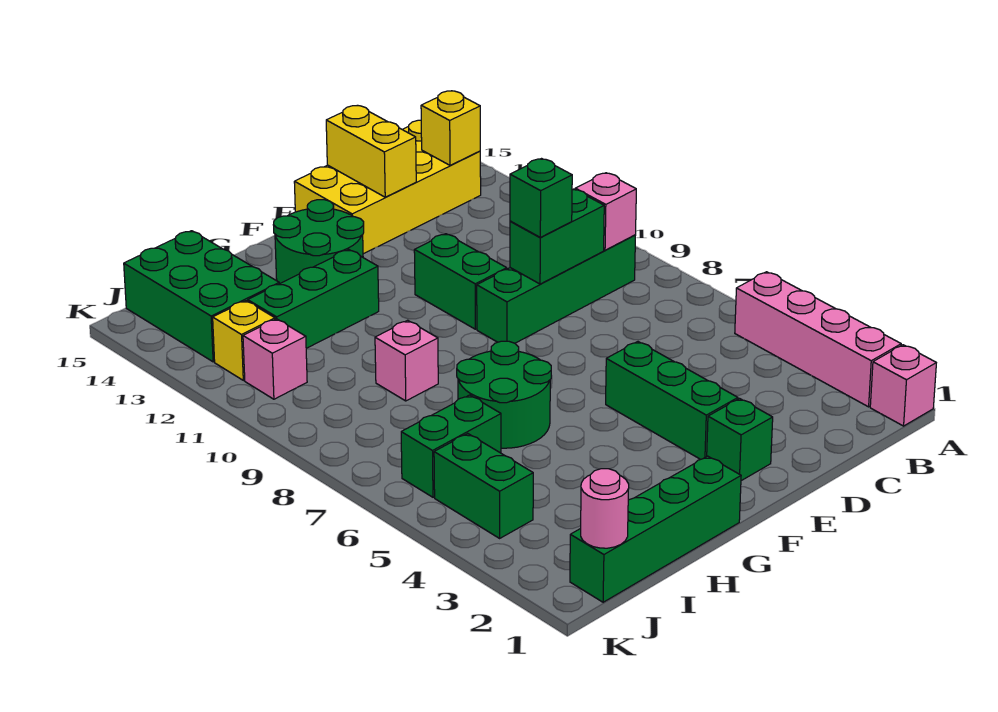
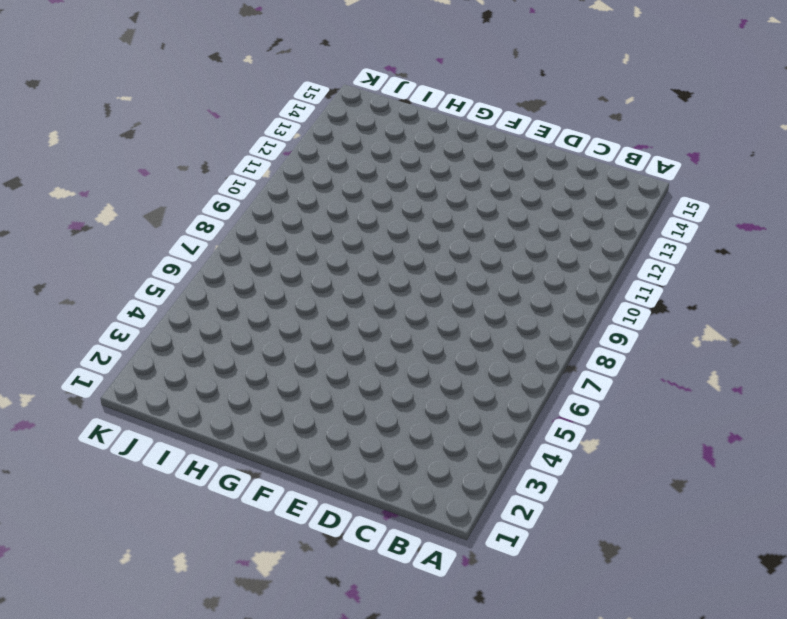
none -> pink 1x1 brick [870,345,936,426]
none -> pink 1x4 brick [735,272,901,407]
none -> green 1x4 brick [477,235,636,343]

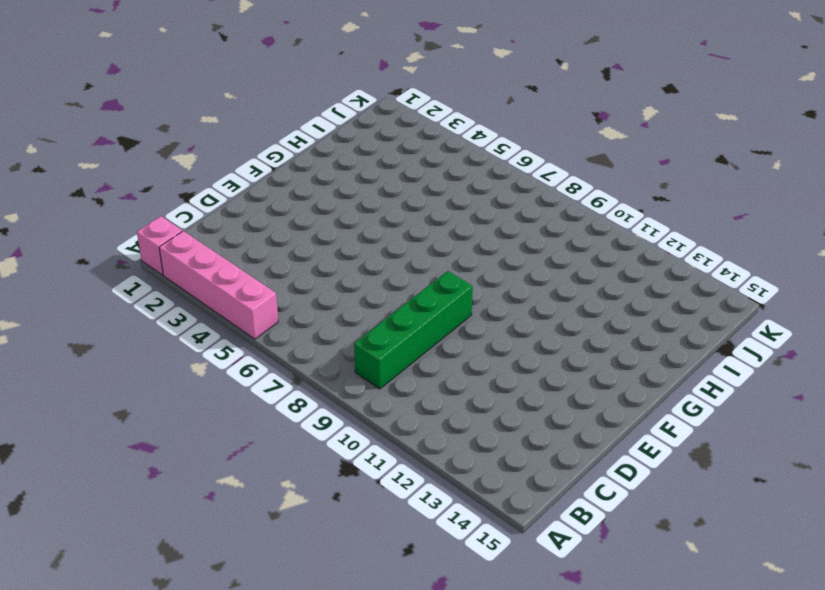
none -> yellow 2x4 brick [294,120,481,254]
none -> green 1x1 brick [707,399,773,481]
none -> green 1x3 brick [606,342,738,459]

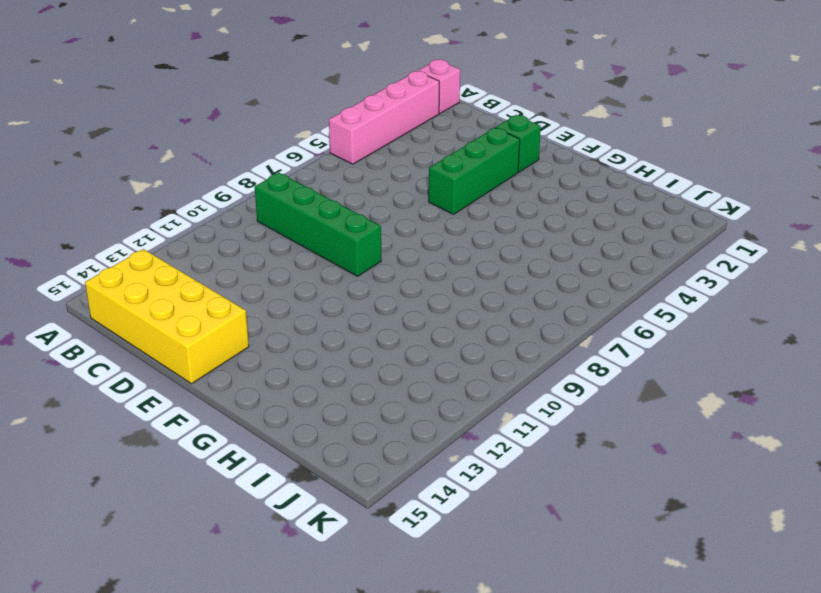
none -> green 1x2 brick [414,234,507,329]
none -> green 2x2 round brick [274,200,364,284]
none -> green 1x4 brick [570,456,741,602]

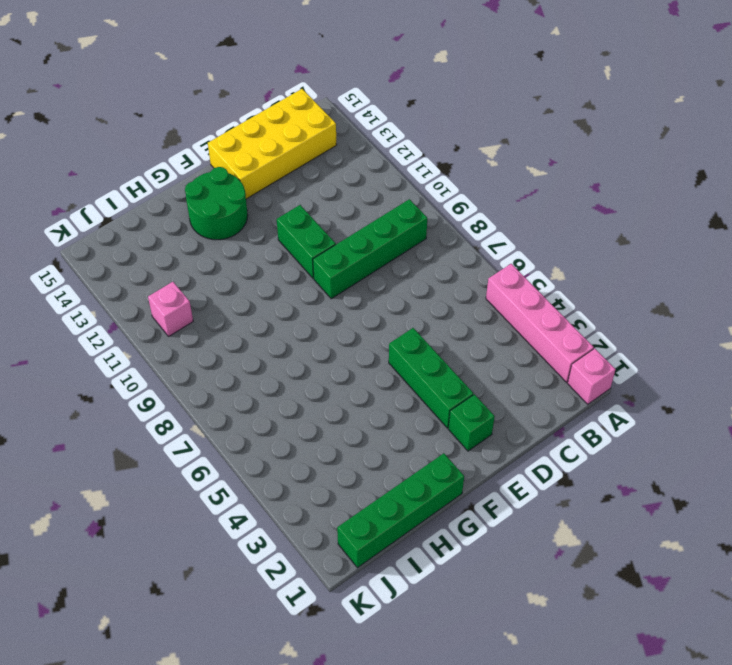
none -> green 2x2 round brick [457,341,551,448]
none -> green 1x3 brick [248,250,379,348]
none -> pink 1x1 brick [375,320,438,401]

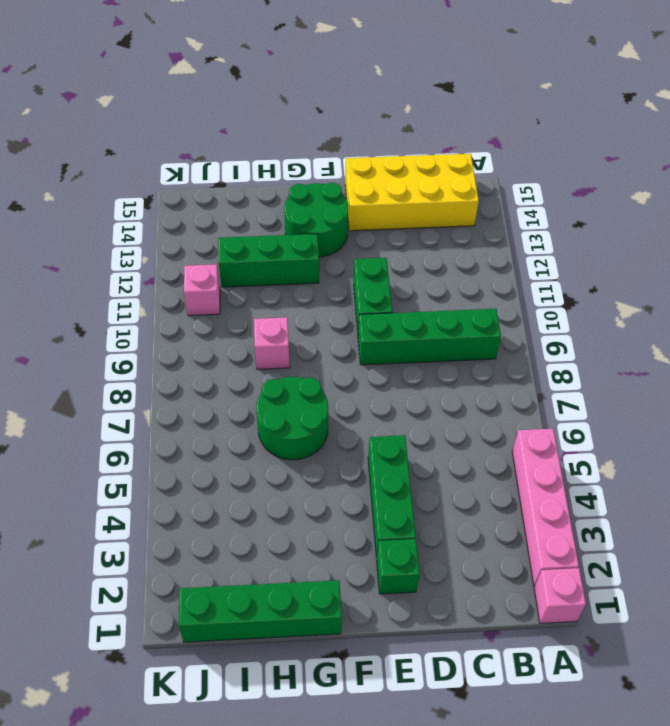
none -> green 1x2 brick [401,395,501,497]
none -> green 2x3 brick [124,231,279,362]
none -> green 1x2 brick [434,433,533,538]

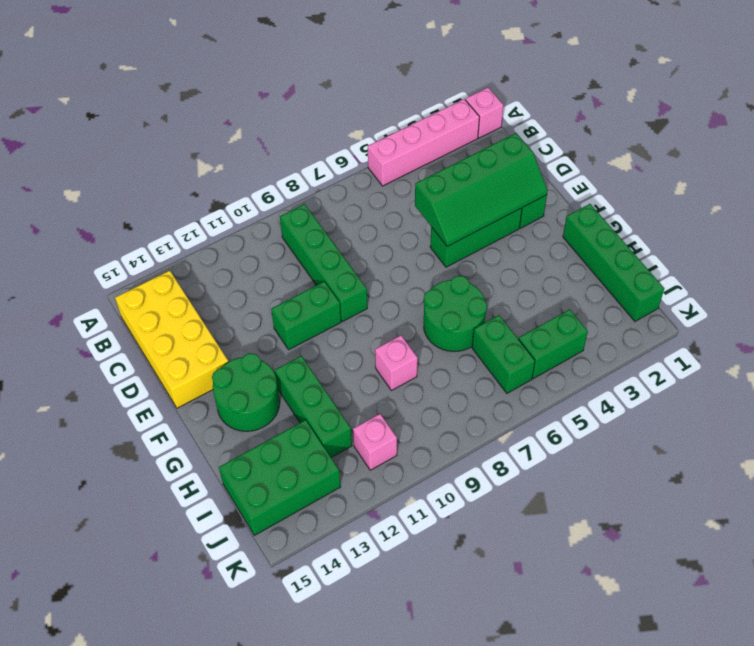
green 2x4 slope [415,133,548,246] -> none
none -> yellow 1x1 brick [213,301,275,380]
none -> pink 1x1 brick [575,173,636,250]
none -> yellow 1x1 brick [421,91,480,165]

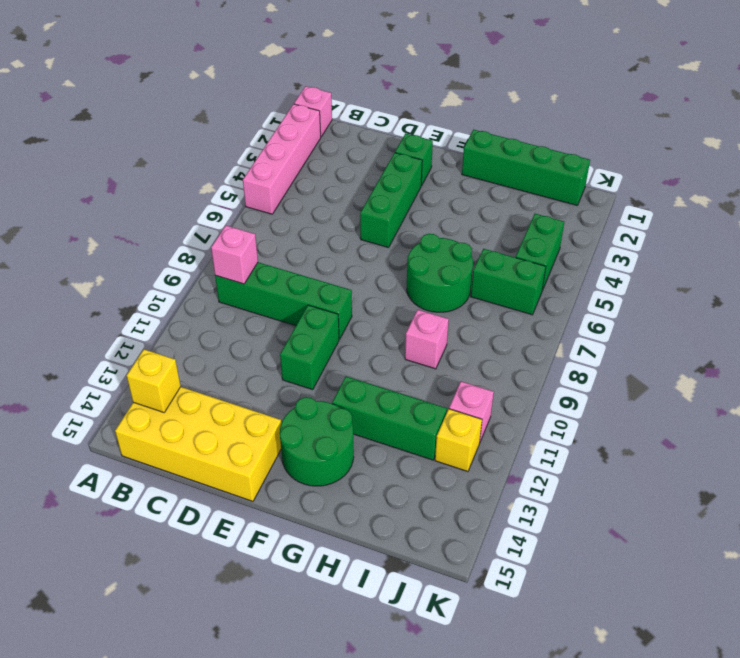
none -> green 2x3 brick [124,231,279,362]
none -> green 1x2 brick [510,189,604,284]
none -> yellow 1x2 brick [326,105,416,197]

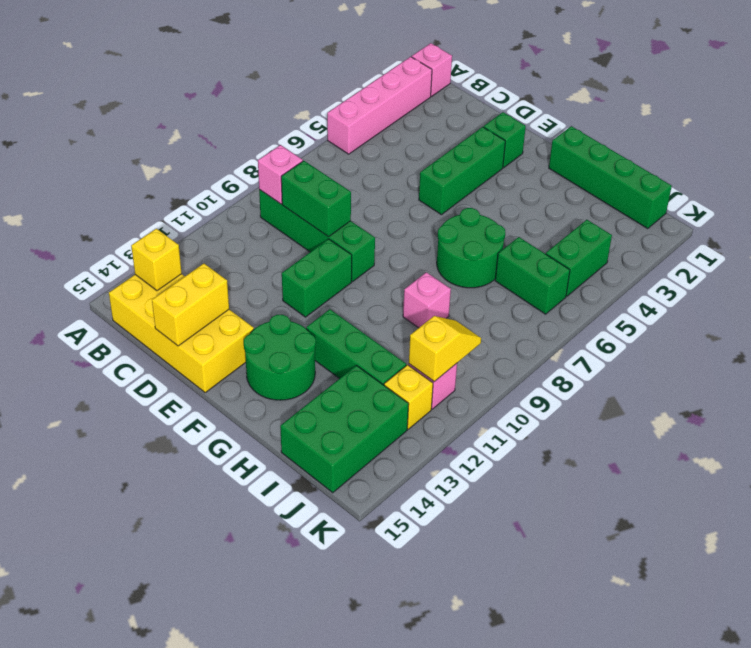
yellow 1x2 slope [409,316,481,382] -> none
none -> pink 1x1 round brick [581,469,629,548]
none -> green 1x1 brick [510,159,572,237]

